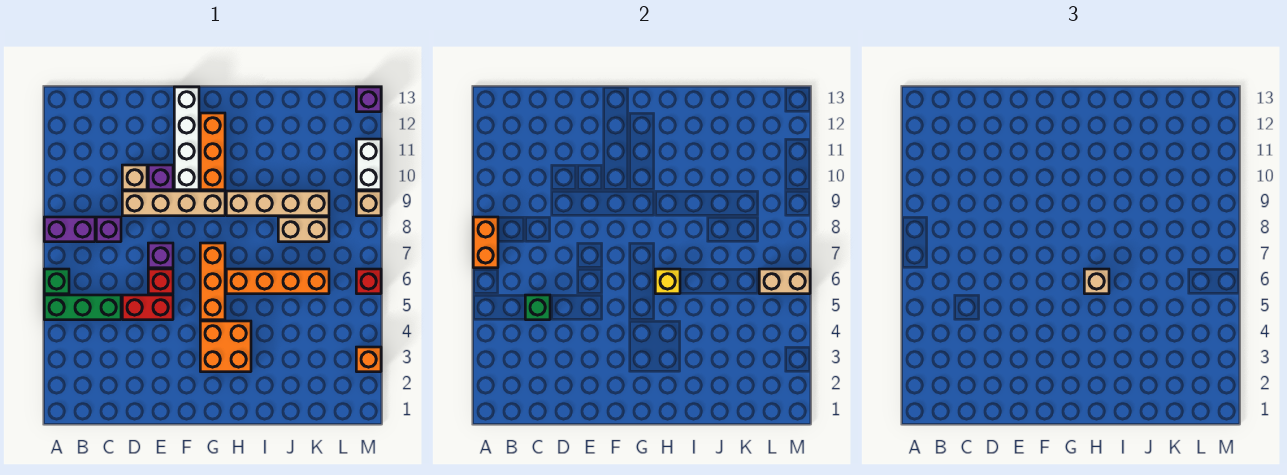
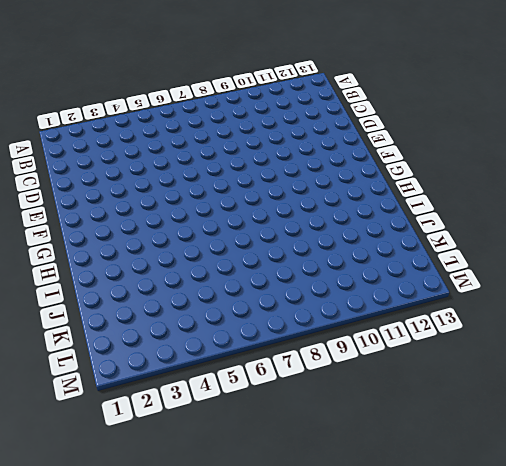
none -> green 1x3 brick [44,295,121,320]
none -> green 1x1 brick [44,269,69,294]
none -> purple 1x2 brick [44,217,95,242]

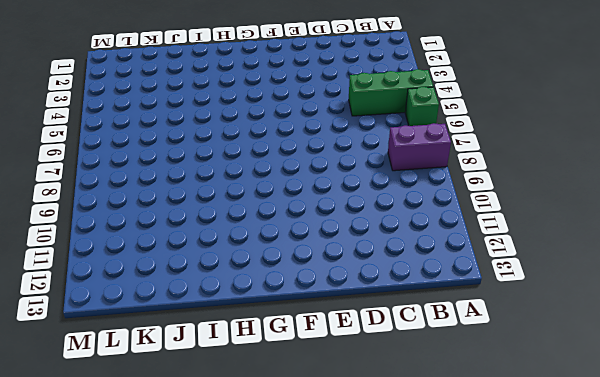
none -> purple 1x1 brick [96,217,121,242]
none -> red 1x2 brick [122,295,173,320]
none -> tan 1x4 brick [122,191,225,216]

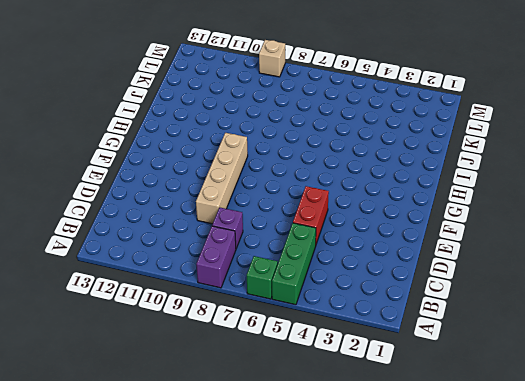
none -> tan 1x1 brick [122,165,147,190]
none -> red 1x1 brick [148,269,173,294]
none -> purple 1x1 brick [148,243,173,268]

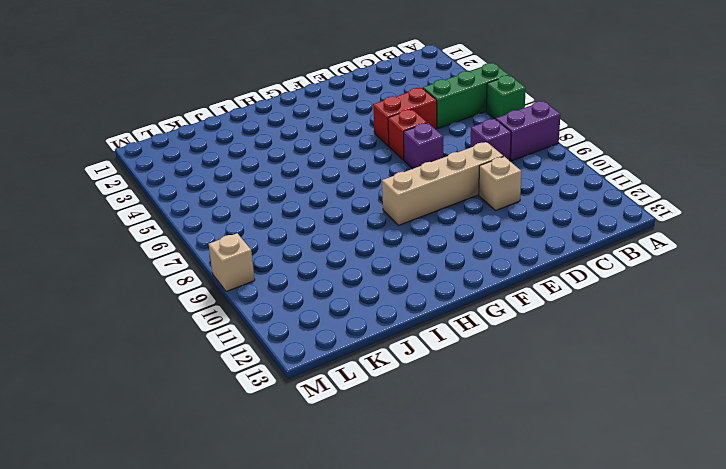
none -> purple 1x1 brick [148,165,173,190]
none -> white 1x4 brick [174,87,199,190]
none -> orange 2x2 brick [200,321,251,372]

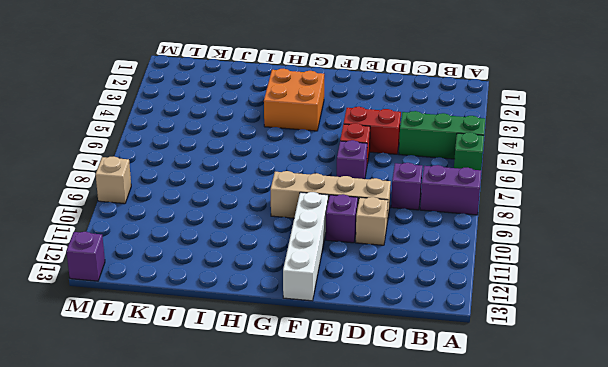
none -> orange 1x3 brick [200,243,225,320]
none -> orange 1x3 brick [200,113,225,190]
none -> orange 1x4 brick [226,269,329,294]

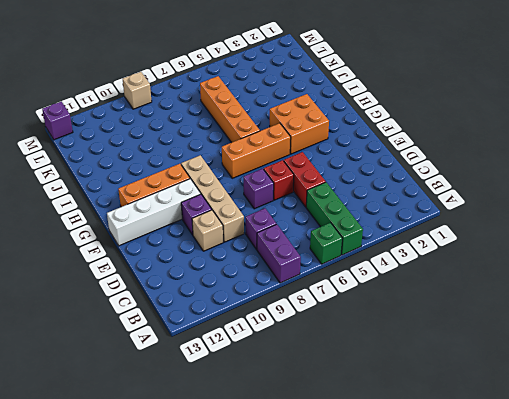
none -> tan 1x4 brick [226,191,329,216]
none -> tan 1x2 brick [278,217,329,242]
none -> orange 1x1 brick [356,347,381,372]

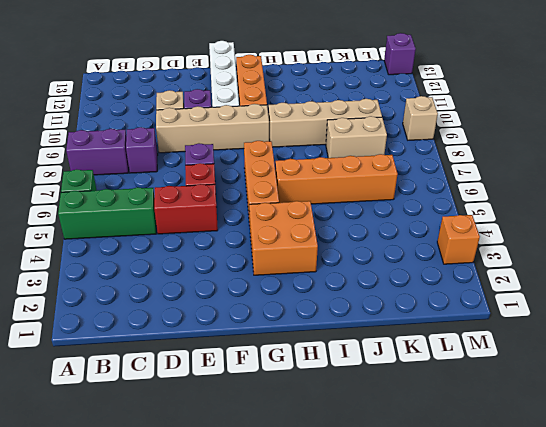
none -> red 1x1 brick [356,269,381,294]
none -> white 1x2 brick [356,139,381,190]
none -> orange 1x2 brick [473,217,498,268]

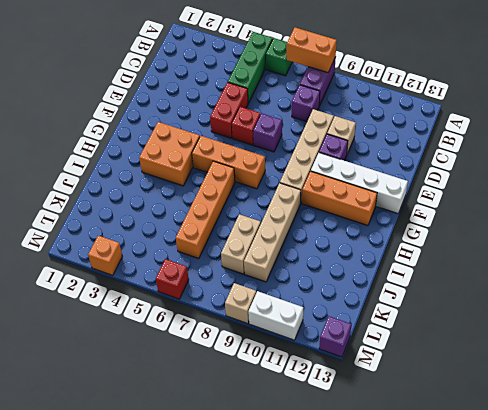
none -> green 1x1 brick [525,295,550,320]
none -> yellow 1x1 brick [655,269,680,294]
none -> tan 1x2 brick [759,269,810,294]

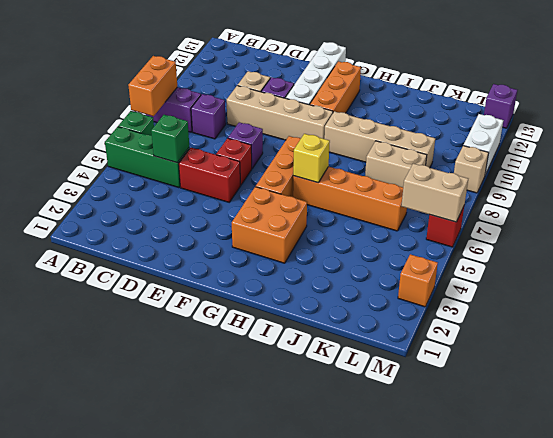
none -> tan 1x1 brick [1084,269,1109,294]

